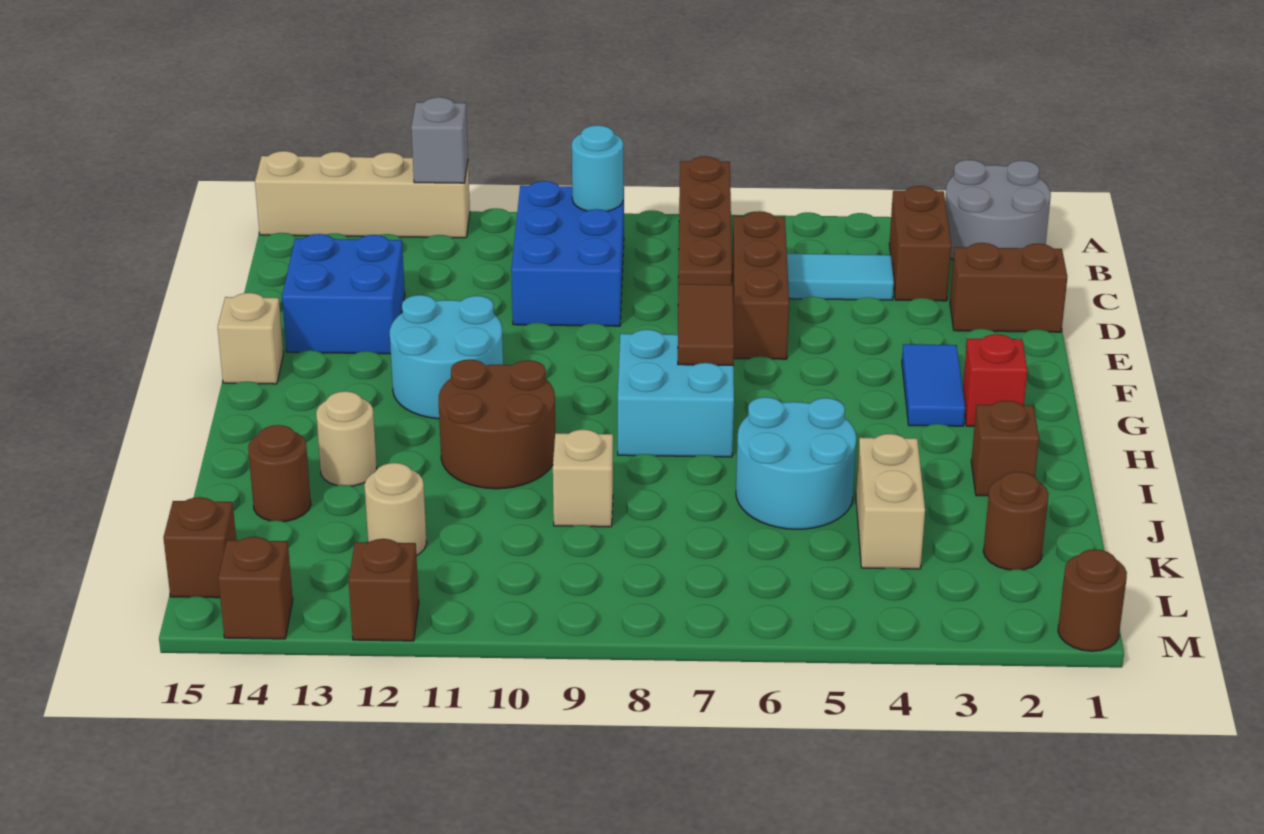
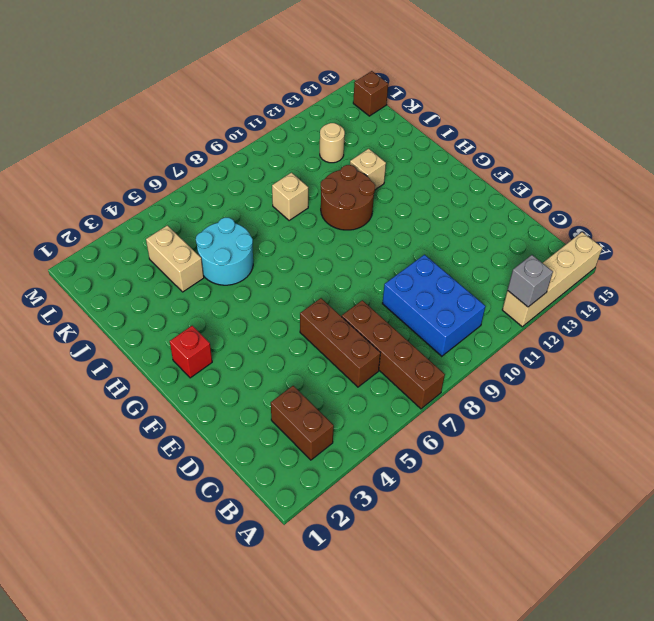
tan 1x1 brick [350,149,386,190] -> tan 1x1 brick moved to [218,293,284,384]
none -> grey 2x2 round brick [945,160,1051,260]
none -> cyan 1x2 tile [787,254,894,300]
none -> brown 1x2 brick [950,243,1067,332]
none -> blue 2x2 brick [282,234,405,354]

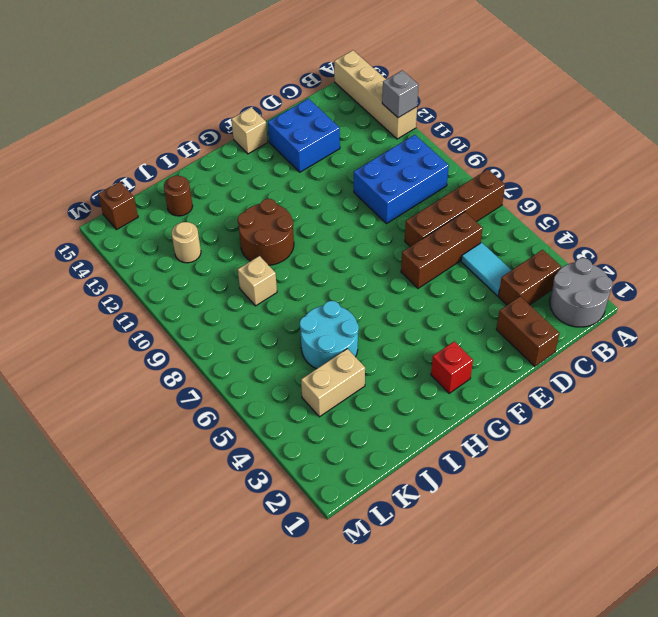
none -> blue 1x2 tile [902,344,965,426]
none -> cyan 2x2 round brick [390,295,503,419]
none -> cyan 2x2 brick [618,329,734,457]
none -> brown 1x1 brick [971,401,1039,496]

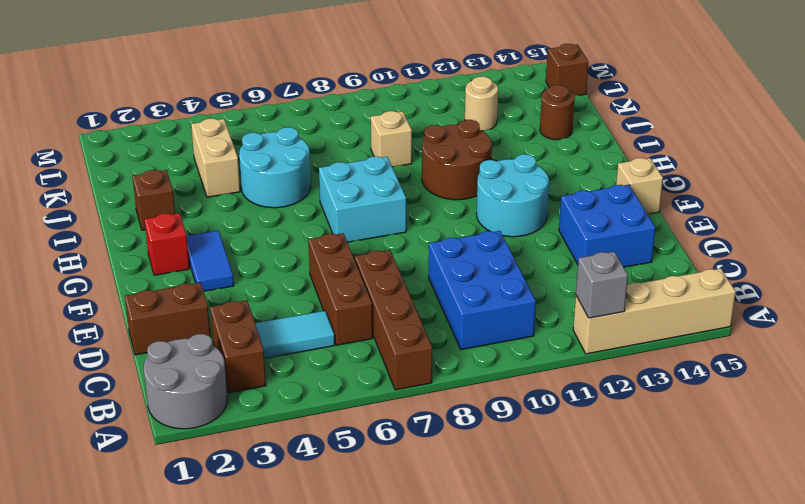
none -> tan 1x1 round brick [316,391,377,486]
none -> brown 1x1 round brick [983,472,1049,570]
none -> brown 1x1 round brick [1058,549,1127,651]
none -> brown 1x1 brick [349,539,419,641]

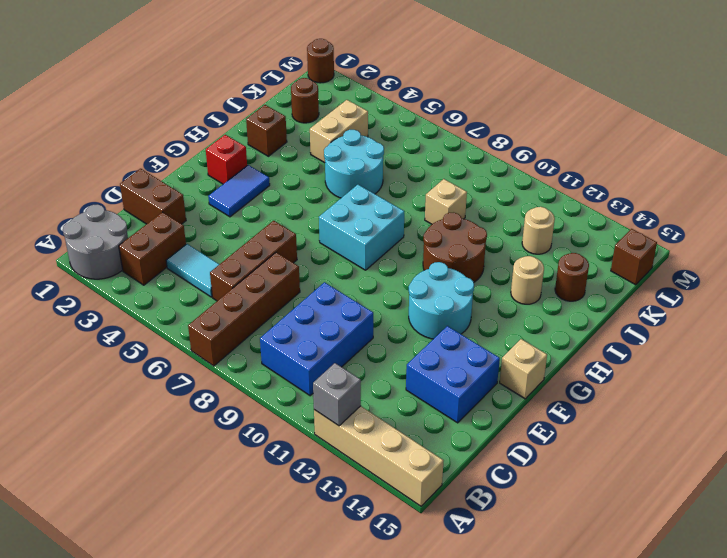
none -> brown 1x1 brick [349,539,419,641]
none -> brown 1x1 brick [218,537,293,639]
none -> cyan 1x1 round brick [572,125,623,211]
none -> brown 1x2 tile [678,284,734,366]

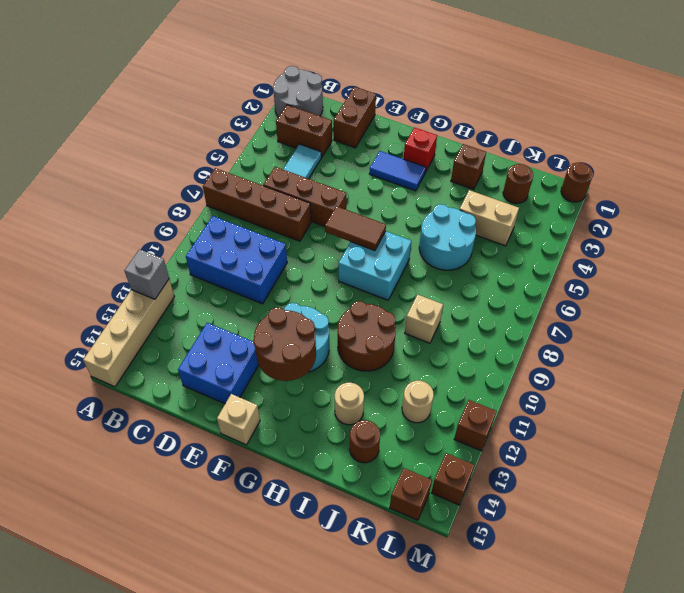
brown 2x2 round brick [253,307,316,381] -> none
none -> cyan 1x1 round brick [572,125,623,211]

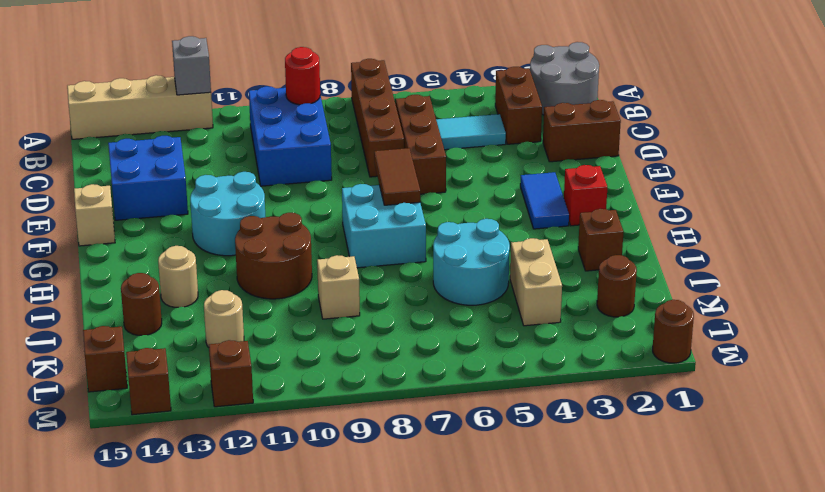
red 1x1 round brick [285,47,320,105] -> cyan 1x1 round brick [572,125,623,211]

